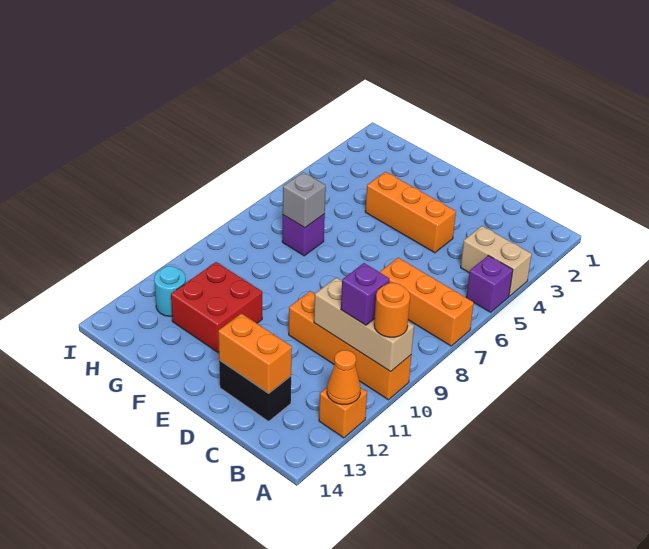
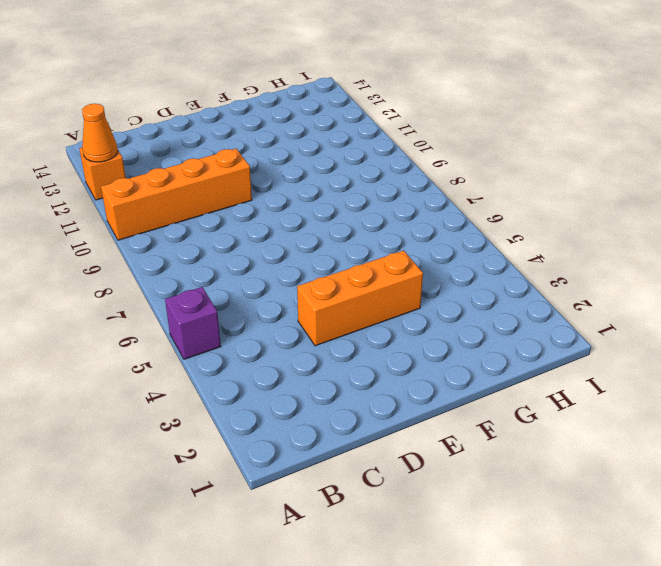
none -> tan 1x2 brick [461,226,532,296]
none -> orange 1x3 brick [380,258,474,346]
none -> black 1x2 brick [219,360,291,421]

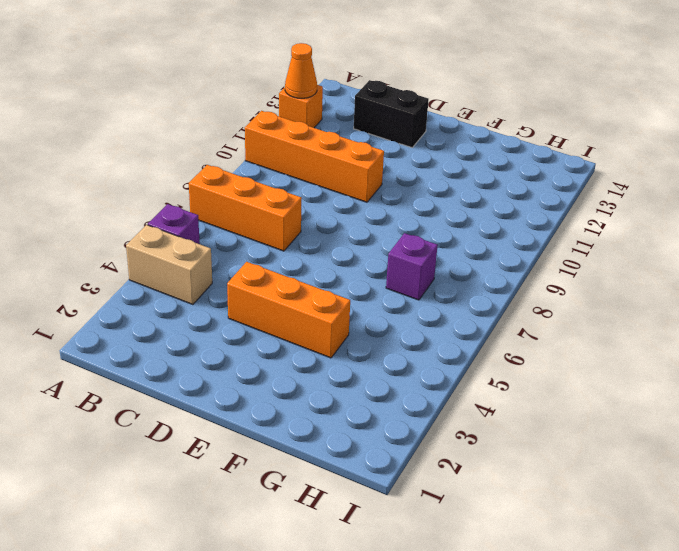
none -> red 2x2 brick [171,262,262,352]
none -> cyan 1x1 round brick [154,266,186,316]
none -> tan 1x3 brick [314,277,414,372]

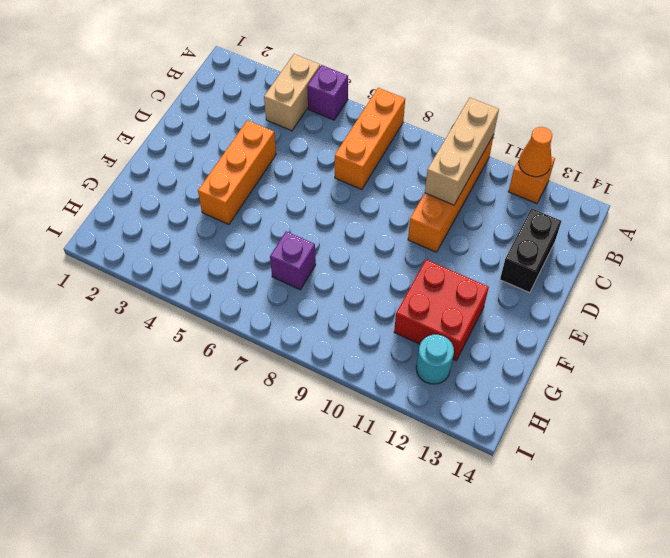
none -> orange 1x2 brick [218,313,292,393]
none -> grey 1x1 brick [283,172,326,228]
none -> orange 1x1 round brick [374,283,410,337]

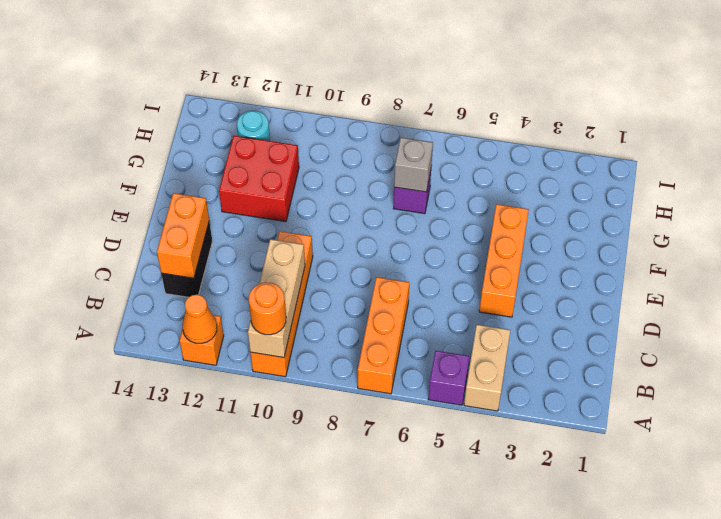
none -> purple 1x1 brick [341,263,389,325]

